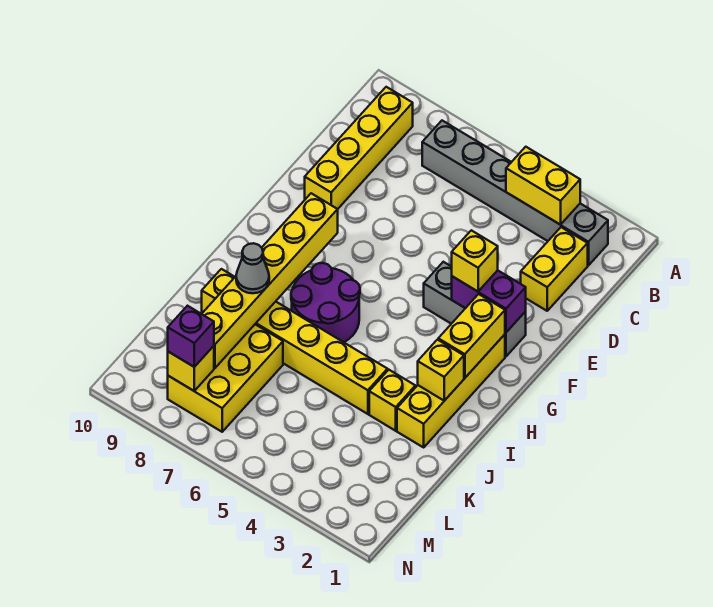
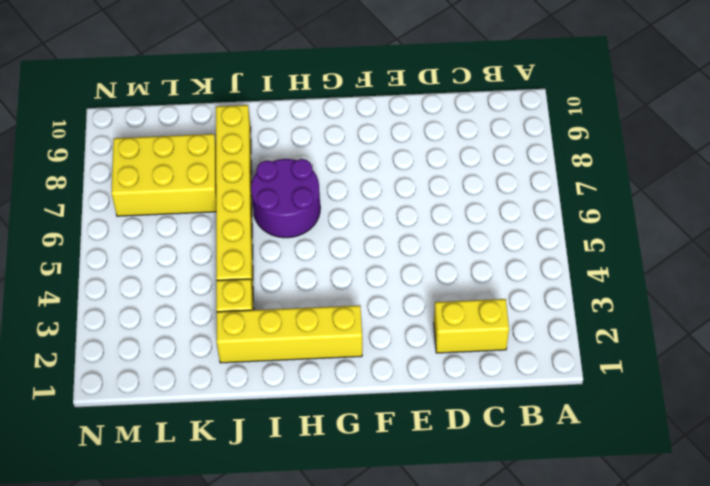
none -> grey 1x6 brick [422,121,608,266]
none -> yellow 1x4 brick [305,87,413,209]
none -> grey 1x3 brick [424,262,526,356]

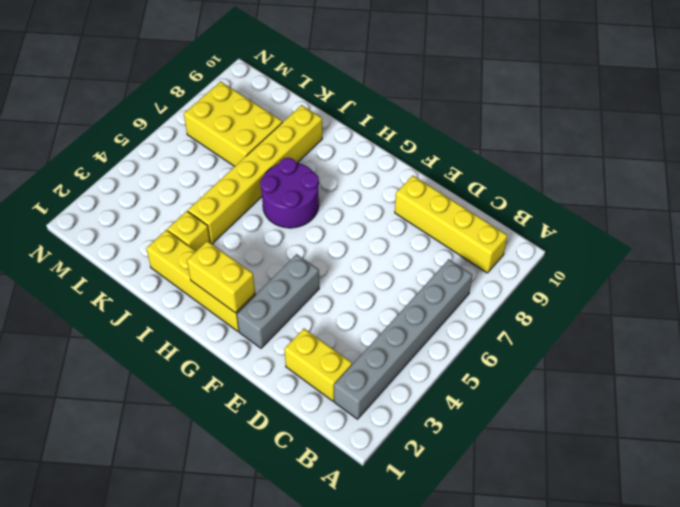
none -> yellow 1x2 brick [506,147,580,225]
none -> purple 1x2 brick [452,270,526,332]
none -> yellow 1x6 brick [202,193,338,368]

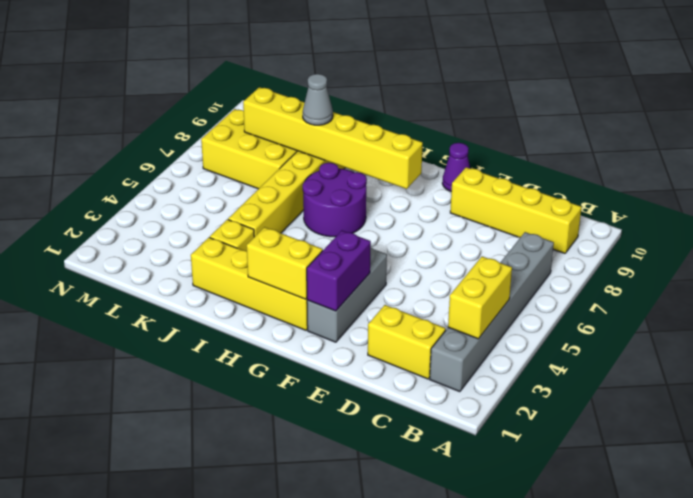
purple 1x1 cone [442,143,470,192] -> none
none -> yellow 1x1 brick [418,340,464,401]
none -> yellow 1x1 brick [168,346,214,391]
none -> yellow 1x1 brick [452,230,498,291]

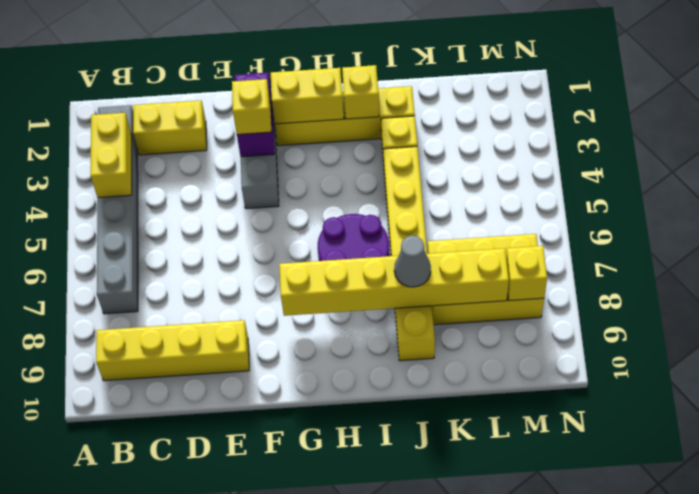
none -> purple 1x1 brick [168,306,214,367]

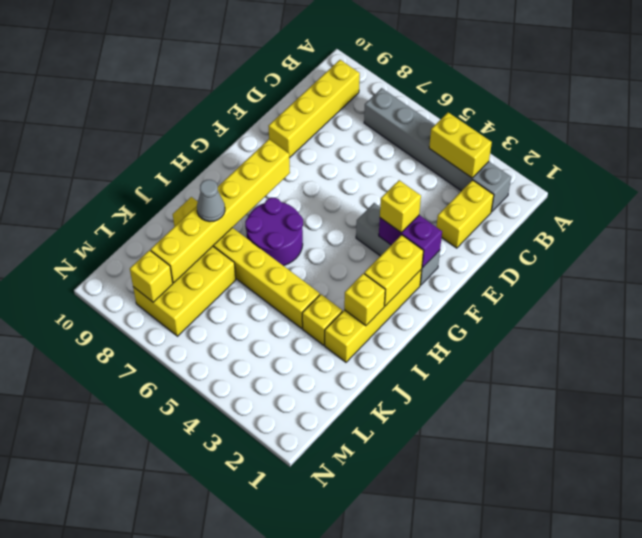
none -> purple 1x1 brick [168,306,214,367]

